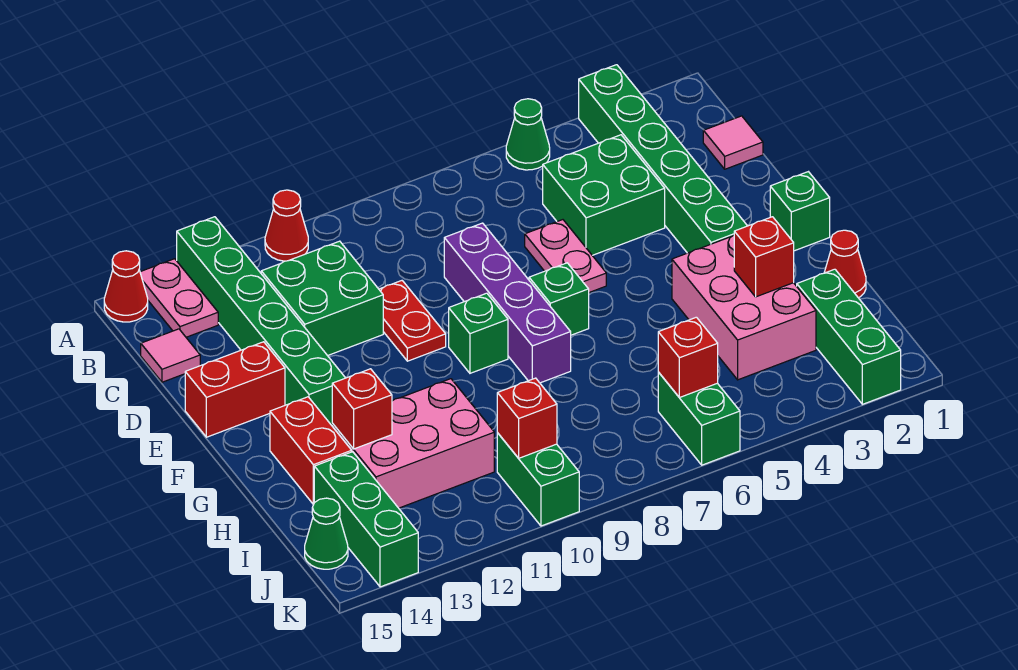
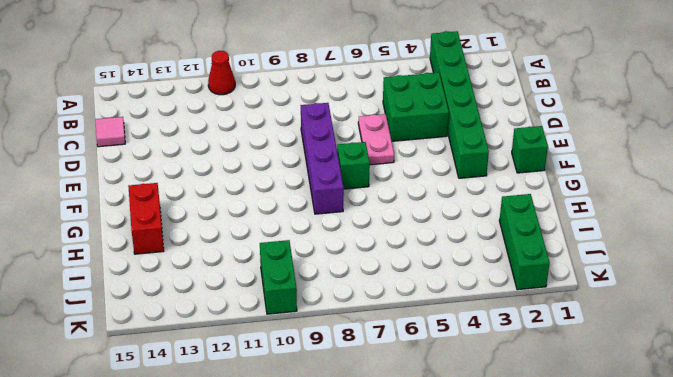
none -> green 1x1 cone [506,99,550,170]
none -> green 1x6 brick [177,217,345,425]
none -> pink 1x2 plate [140,259,218,337]
none -> red 1x1 cone [104,251,148,322]

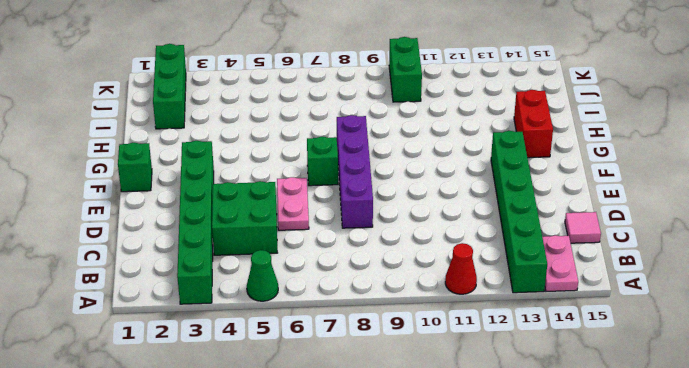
none -> red 1x1 cone [104,251,148,322]
none -> pink 1x1 tile [703,116,763,169]
none -> green 2x2 brick [261,241,383,356]
none -> red 1x2 plate [379,281,446,361]

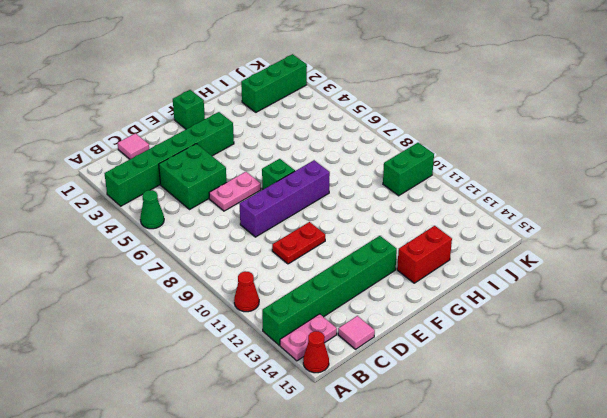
none -> green 2x2 brick [261,241,383,356]
none -> red 1x2 brick [185,342,285,437]
none -> green 1x1 brick [449,293,508,373]
none -> pink 2x3 brick [672,235,816,380]

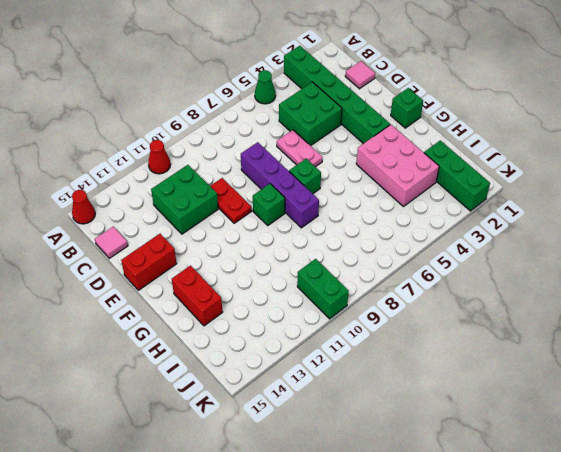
none -> green 1x6 brick [177,217,345,425]
none -> pink 1x2 plate [140,259,218,337]
none -> red 1x1 cone [824,230,866,298]
none -> pink 2x3 brick [332,379,494,508]

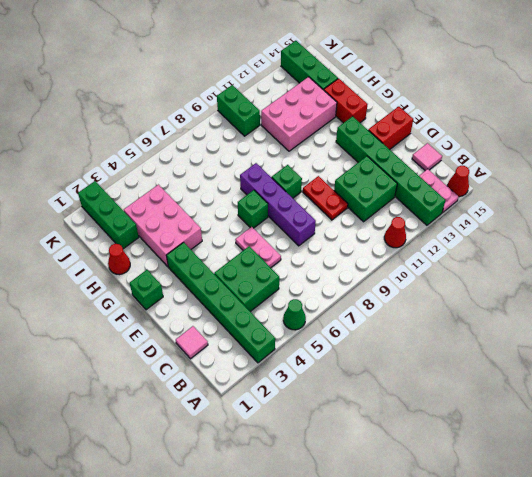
none -> green 1x2 brick [658,372,740,465]
none -> green 1x1 cone [305,498,348,569]
none -> red 1x1 brick [734,217,794,297]
none -> red 1x1 brick [332,369,392,449]

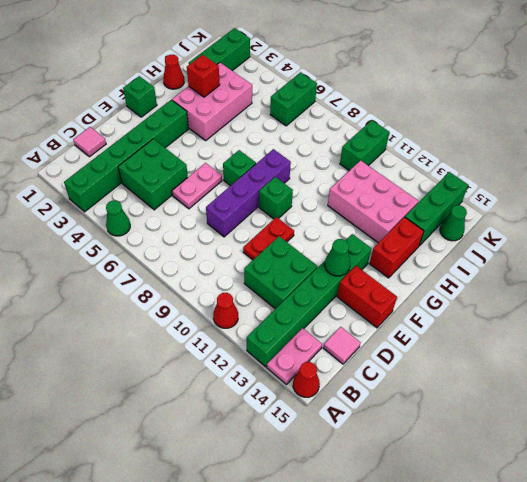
green 1x1 cone [325,239,350,276] -> none
none -> red 1x1 brick [332,369,392,449]
none -> red 1x1 brick [658,317,718,398]
none -> red 1x1 brick [497,378,557,458]

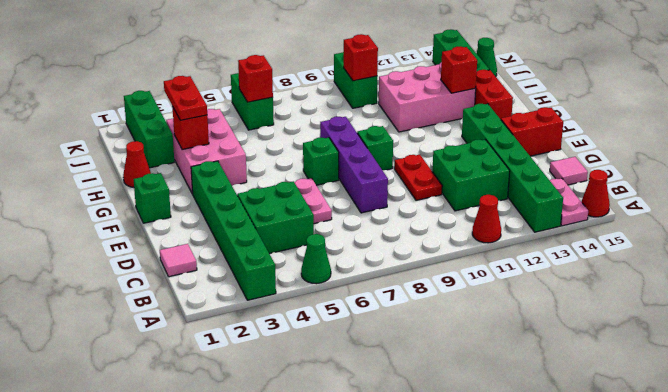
red 1x2 plate [164,76,207,120] -> none

